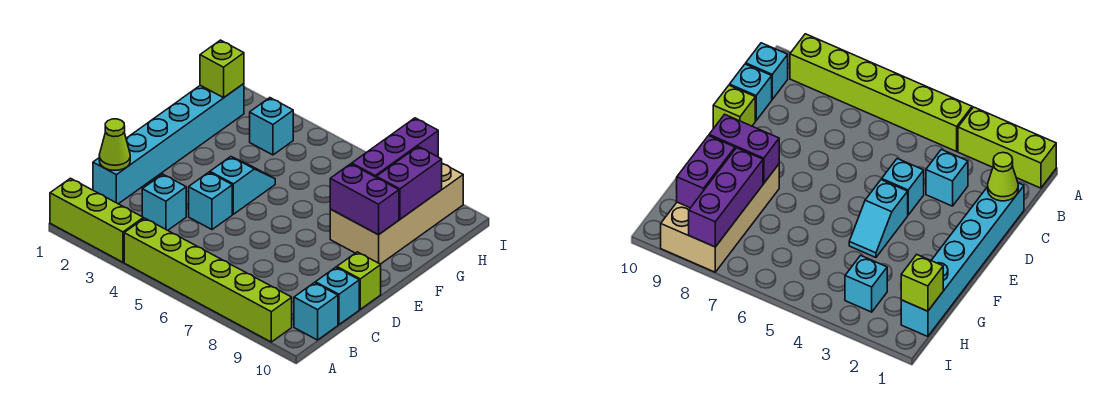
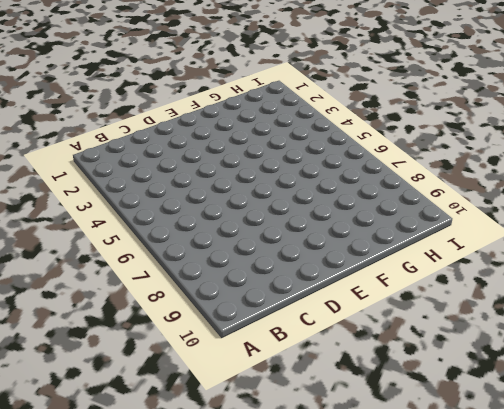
none -> lime 1x3 brick [50,178,143,262]
none -> lime 1x6 brick [124,218,292,342]
none -> cyan 1x1 brick [294,283,338,340]

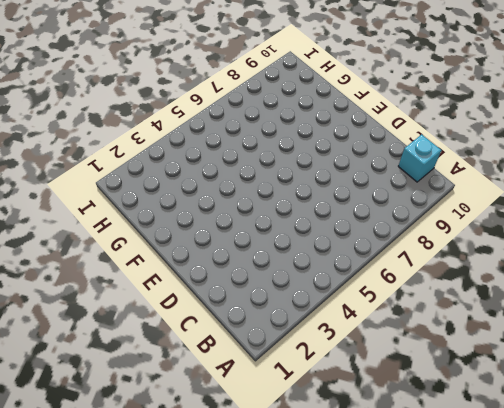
none -> lime 1x3 brick [50,178,143,262]
none -> lime 1x6 brick [124,218,292,342]
none -> cyan 1x6 brick [93,84,244,204]

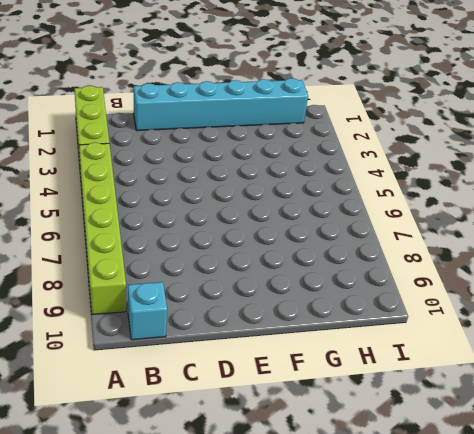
none -> cyan 1x1 brick [142,174,186,230]
none -> cyan 1x1 brick [315,267,359,325]
none -> cyan 1x1 brick [189,172,232,230]

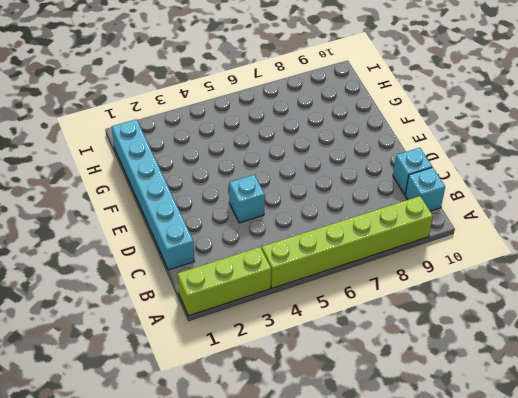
none -> cyan 1x1 brick [142,174,186,230]
none -> lime 1x1 brick [337,252,381,309]
none -> cyan 1x2 slope [210,157,275,214]

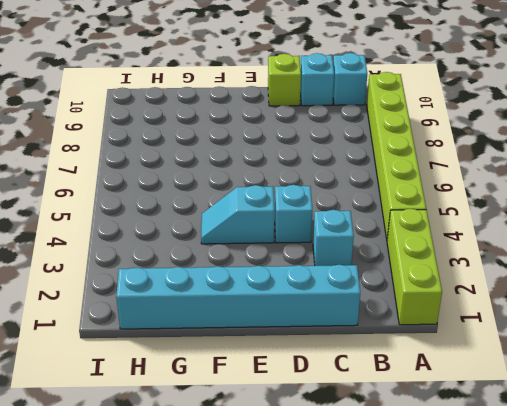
none -> tan 2x4 brick [330,163,463,264]
none -> cyan 1x1 brick [250,98,293,155]
none -> lime 1x1 cone [99,119,130,170]

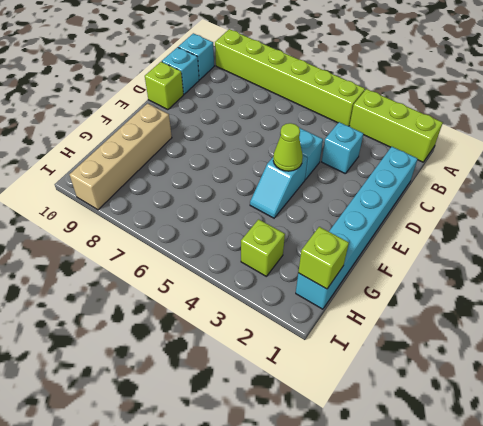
lime 1x1 cone [273,123,303,171] -> lime 1x1 cone moved to [99,119,130,170]
tan 1x4 brick [70,103,172,210] -> tan 2x4 brick [330,163,463,264]
lime 1x1 brick [241,219,285,276] -> cyan 1x1 brick [250,98,293,155]
none -> purple 1x2 brick [330,164,399,235]
none -> purple 1x3 brick [352,118,438,177]
none -> purple 1x2 brick [376,147,442,219]

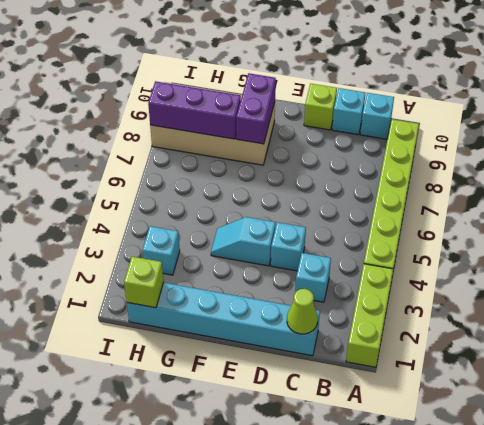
none -> purple 1x2 brick [376,147,442,219]

